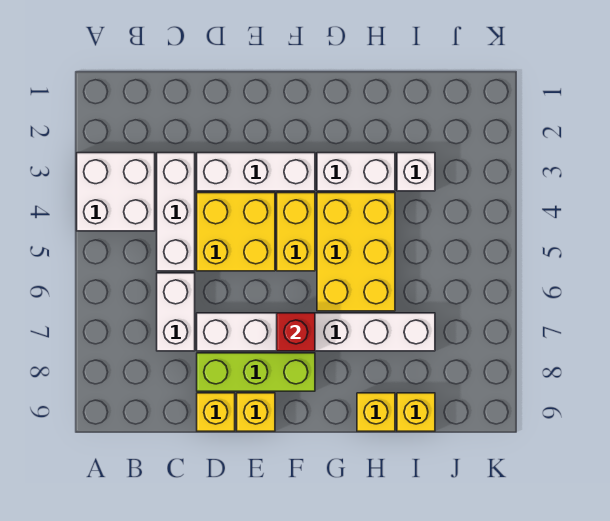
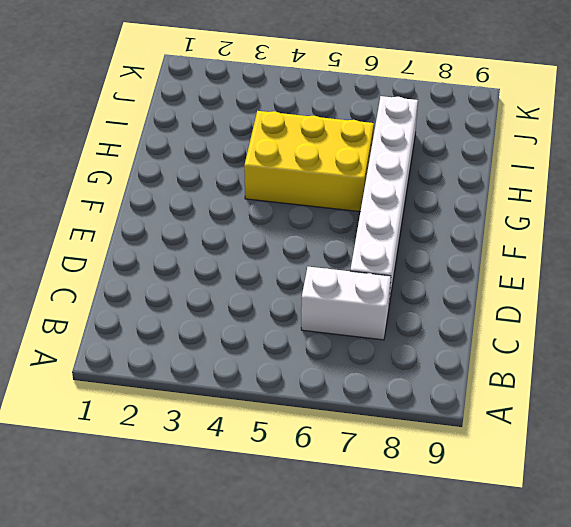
none -> white 2x2 brick [77,153,155,231]
none -> white 1x3 brick [157,153,195,271]
none -> white 1x3 brick [197,153,315,191]

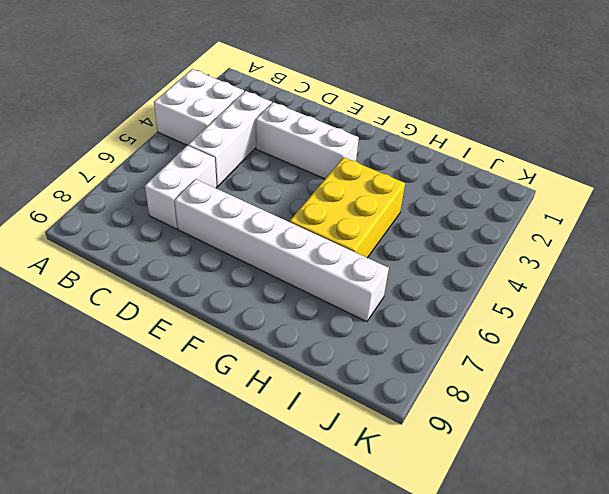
none -> yellow 2x2 brick [197,193,275,271]
none -> lime 1x3 brick [197,353,315,391]
none -> yellow 1x1 brick [197,393,235,431]

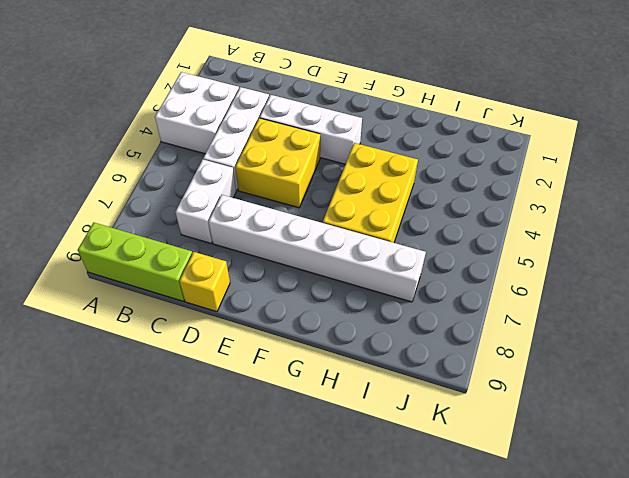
lime 1x3 brick [78,222,192,301] -> lime 1x3 brick moved to [197,353,315,391]
none -> yellow 1x1 brick [237,393,275,431]
none -> yellow 1x2 brick [277,193,315,271]
none -> white 1x2 brick [317,153,395,191]

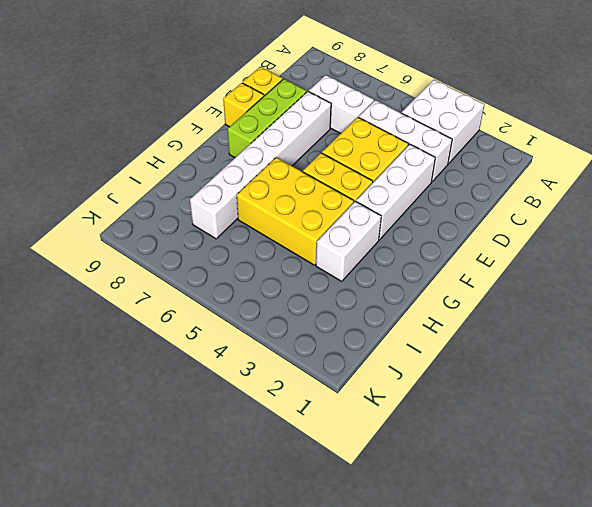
none -> yellow 1x1 brick [357,393,395,431]
none -> white 1x1 brick [397,153,435,191]
none -> yellow 1x1 brick [397,393,435,431]

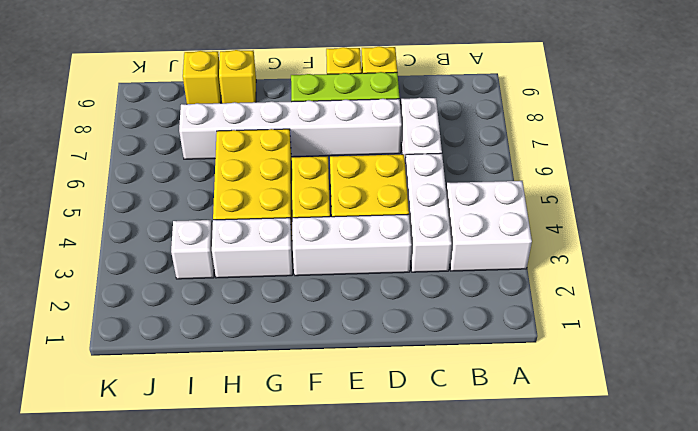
none -> red 1x1 brick [277,313,315,351]

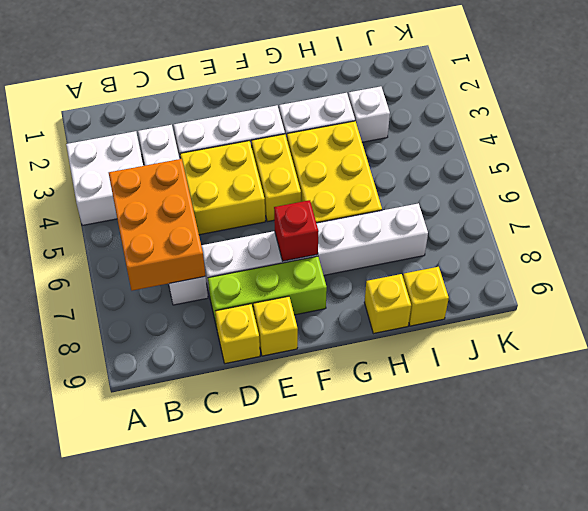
orange 2x3 brick [109,159,205,291] -> none

